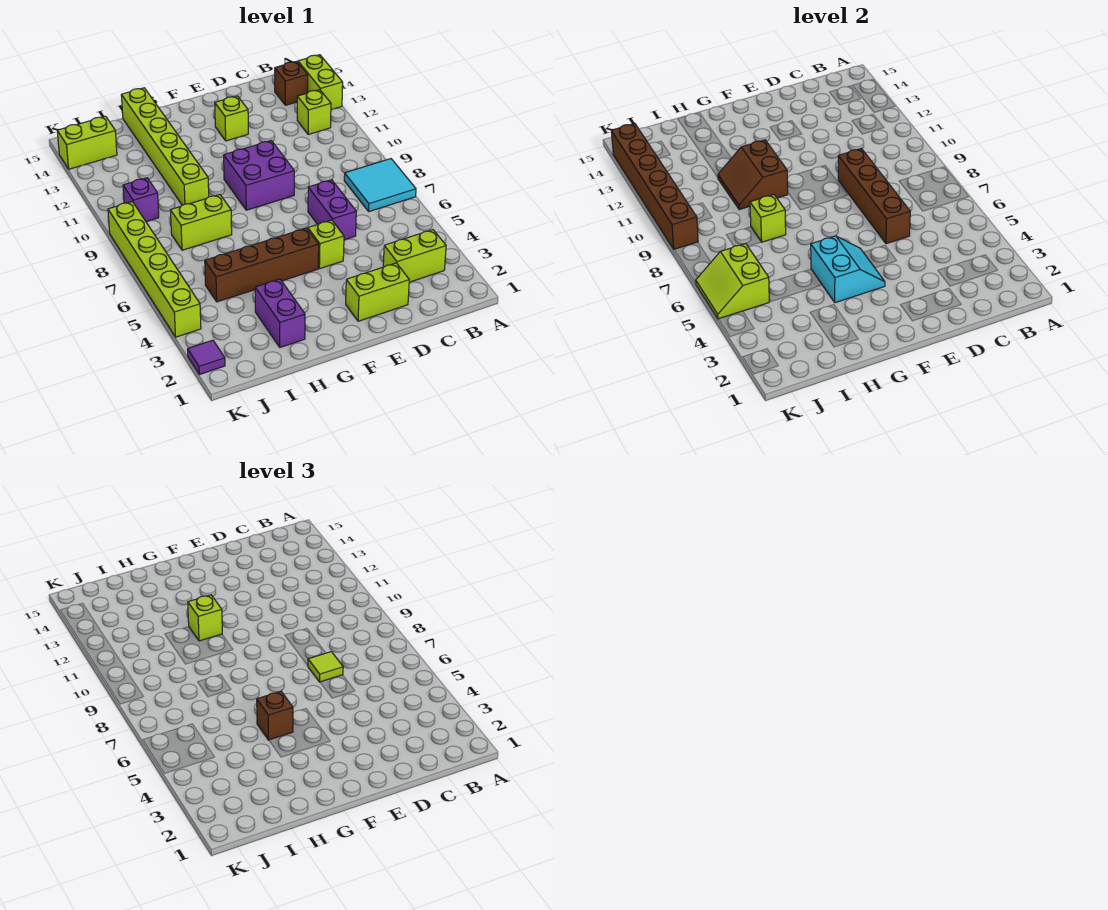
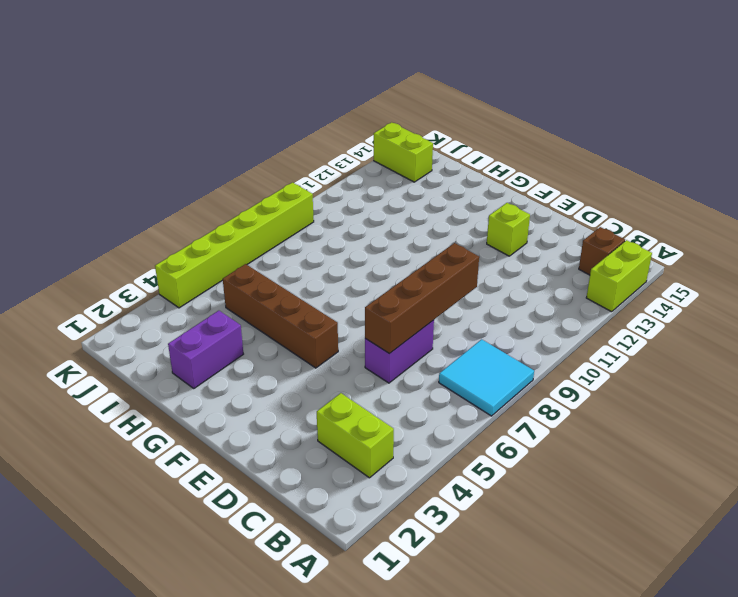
none -> lime 1x1 brick [297,90,331,134]
none -> lime 1x2 brick [346,263,409,321]
none -> lime 1x1 brick [308,220,344,269]

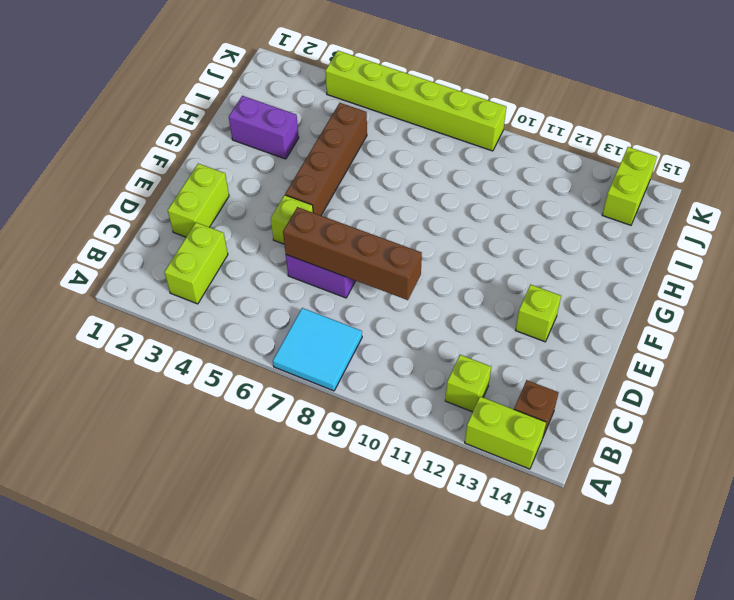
none -> purple 2x2 brick [224,141,294,210]
none -> lime 1x2 brick [170,195,232,250]
none -> lime 1x6 brick [121,88,209,205]

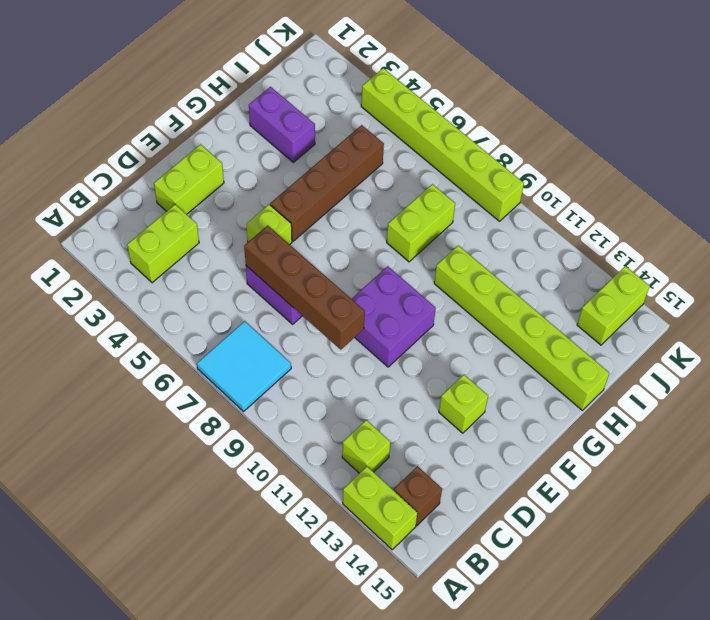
none -> purple 1x1 brick [123,178,159,222]
none -> purple 1x1 tile [188,340,225,375]
none -> cyan 2x2 slope [811,236,885,303]

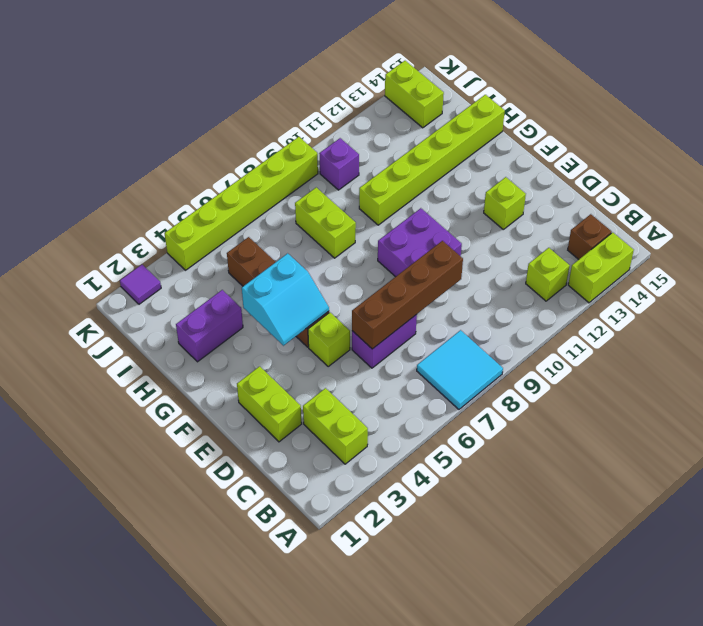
none -> brown 2x2 slope [718,140,788,210]
none -> lime 1x1 brick [750,195,786,242]
none -> lime 2x2 slope [696,244,769,319]

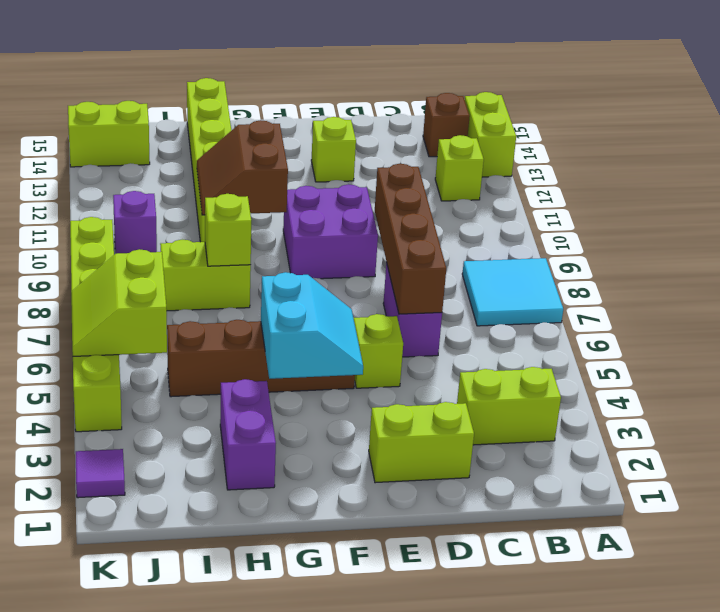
none -> brown 1x6 brick [611,124,698,249]
none -> lime 1x1 tile [308,652,343,682]
none -> brown 1x1 brick [257,691,293,740]

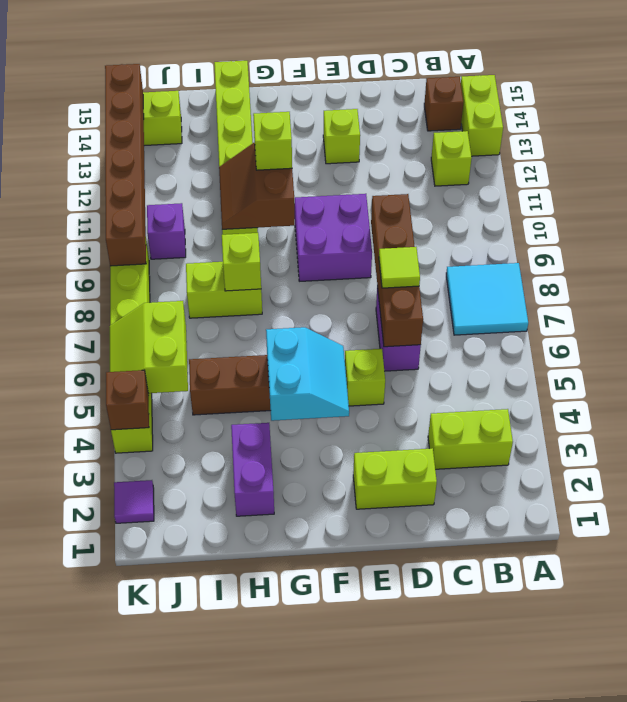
brown 1x1 brick [106,370,149,430] -> brown 1x1 brick moved to [257,691,293,740]

